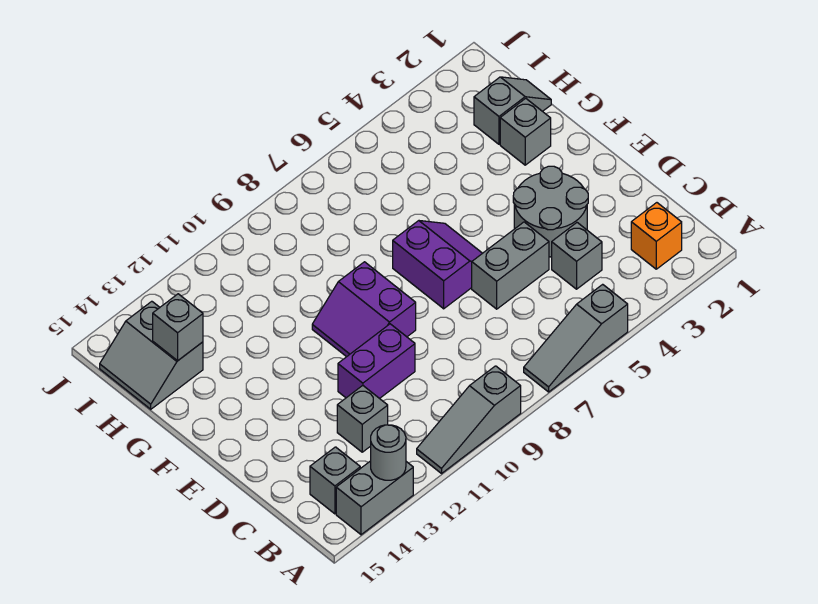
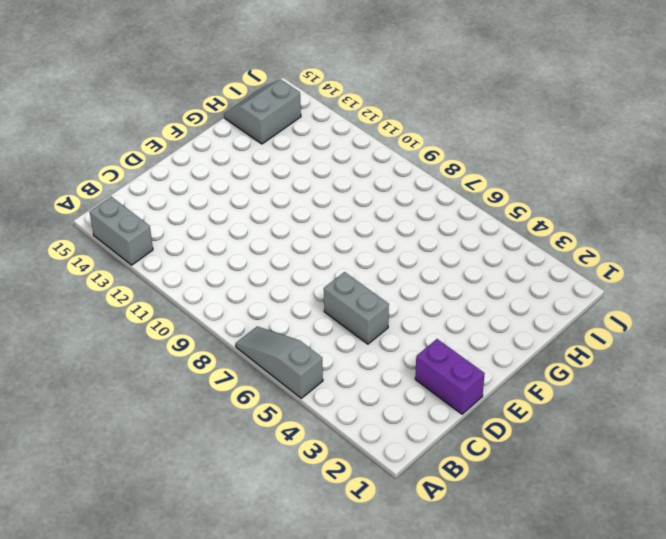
purple 1x2 brick [415,339,485,414] -> purple 1x2 brick moved to [338,324,415,399]
none -> grey 1x3 slope [417,366,521,473]
none -> orange 1x1 brick [631,203,682,269]
none -> grey 1x1 brick [310,447,360,514]

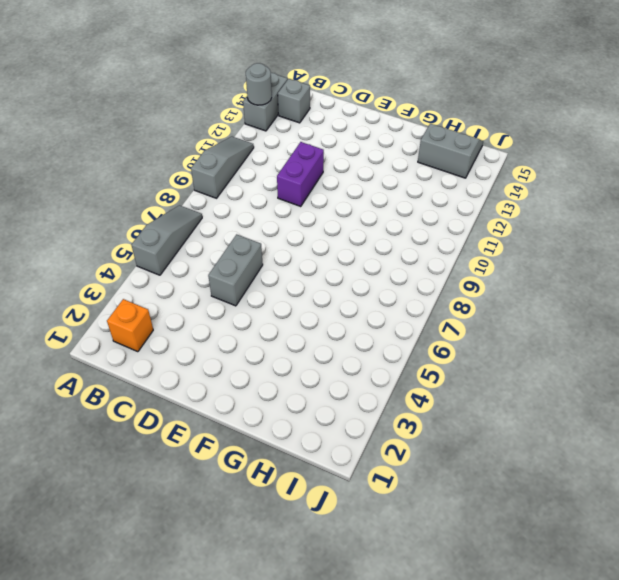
none -> grey 1x1 brick [552,223,602,289]
none -> grey 1x1 brick [337,386,388,452]
none -> grey 2x2 round brick [513,166,588,257]

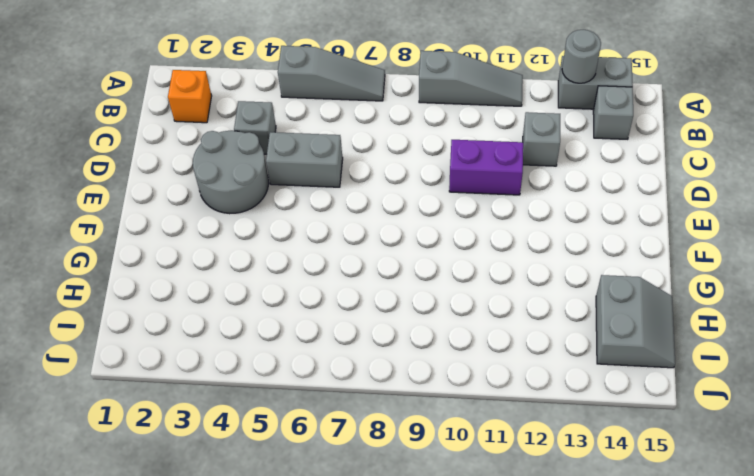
none -> purple 2x2 slope [393,221,482,309]
none -> purple 2x2 slope [312,262,416,357]
none -> grey 1x1 brick [500,98,551,165]

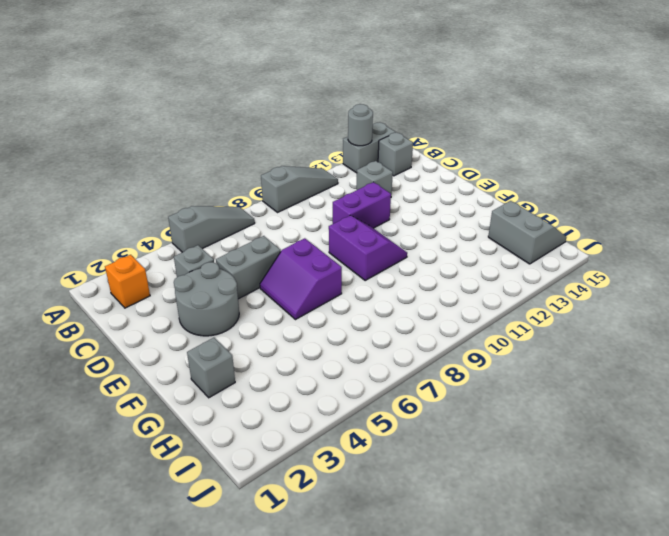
none -> grey 1x2 slope [474,77,551,144]
none -> grey 1x1 brick [153,294,203,361]

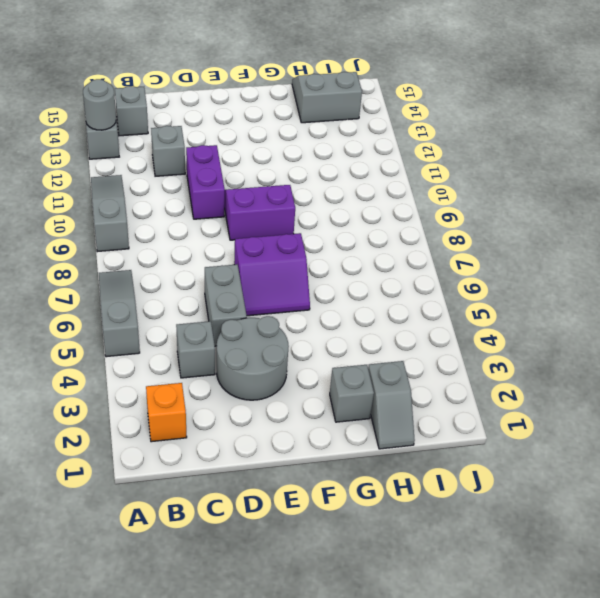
none -> grey 1x1 brick [153,294,203,361]

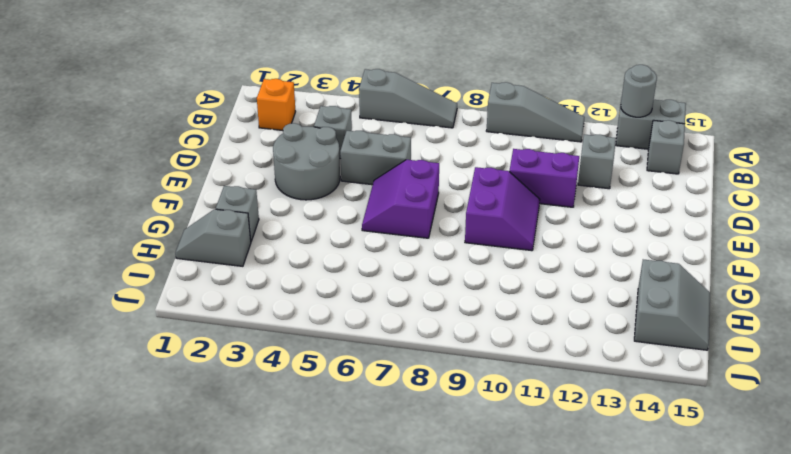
none -> grey 1x1 brick [153,294,203,361]

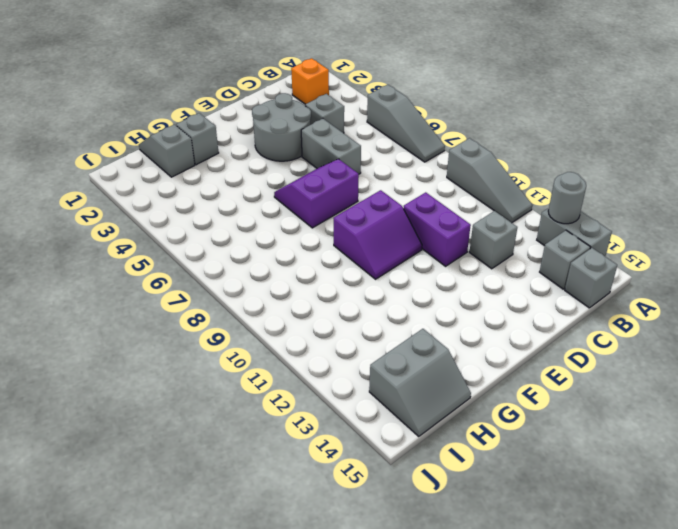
grey 1x1 brick [565,248,617,308] -> grey 1x1 brick moved to [153,294,203,361]

